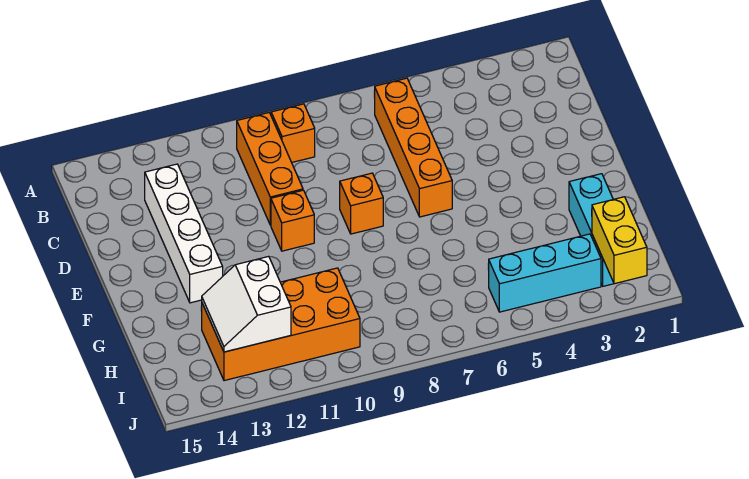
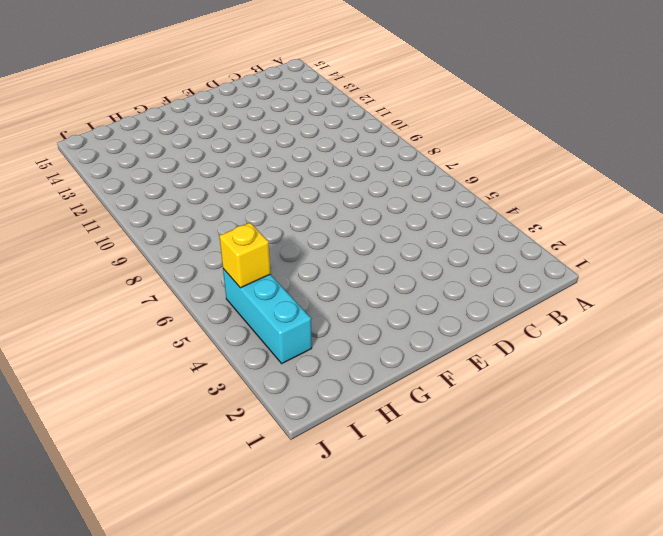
yellow 1x1 brick [219,223,271,288] -> none
none -> orange 1x4 brick [374,78,452,217]
none -> orange 1x1 brick [271,104,315,162]

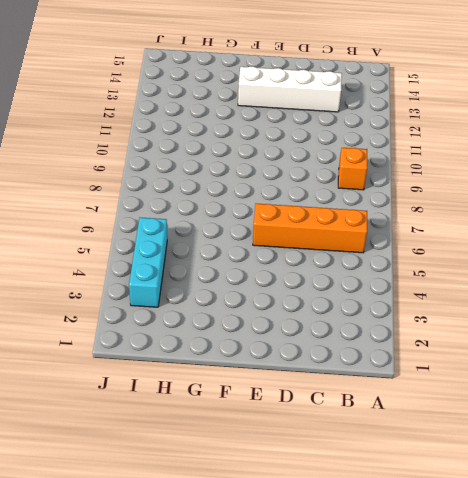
none -> orange 1x3 brick [237,113,303,225]
none -> orange 1x1 brick [340,173,383,234]

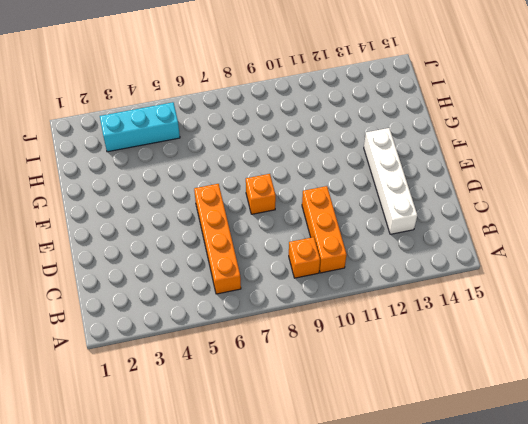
none -> orange 1x1 brick [271,190,314,251]
none -> cyan 1x3 brick [569,174,614,286]

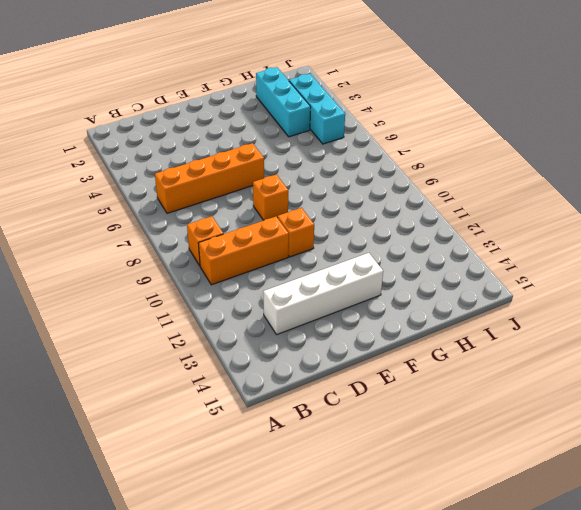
cyan 1x3 brick [256,67,311,137] -> cyan 1x3 brick turned to [569,174,614,286]
none -> orange 2x4 brick [201,268,360,381]
none -> white 2x2 slope [202,256,291,352]

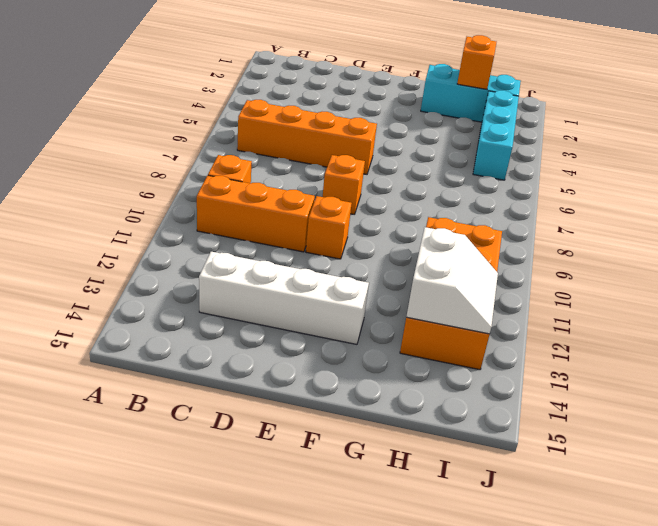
orange 1x1 brick [457,35,496,89] -> none
white 2x2 slope [406,227,498,334] -> white 2x2 slope turned to [202,256,291,352]
none -> yellow 1x2 brick [592,197,647,284]

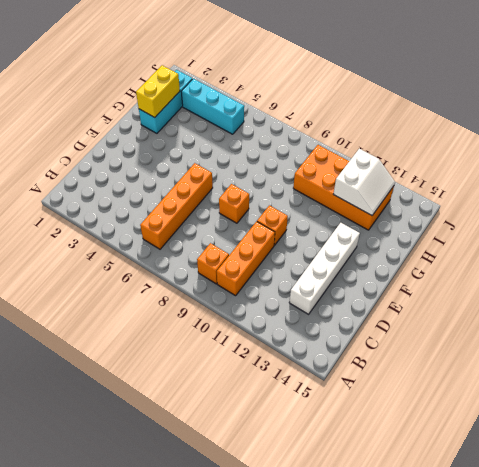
yellow 1x2 brick [136,65,180,117] -> yellow 1x2 brick moved to [592,197,647,284]

